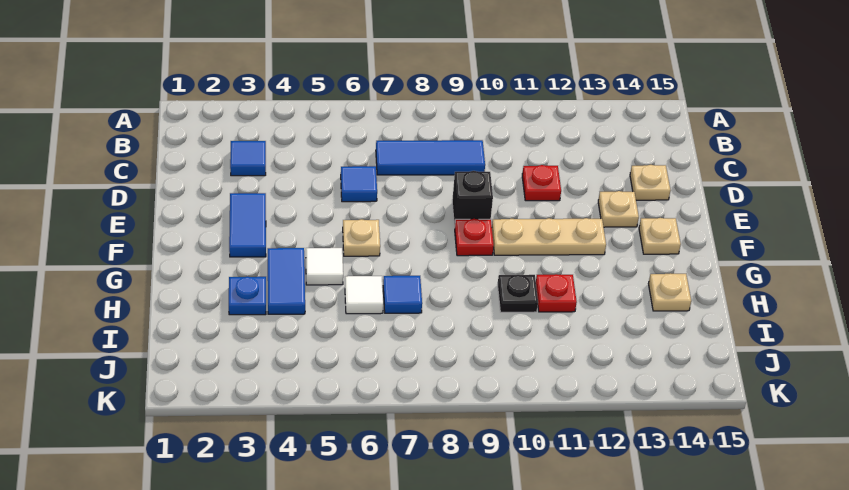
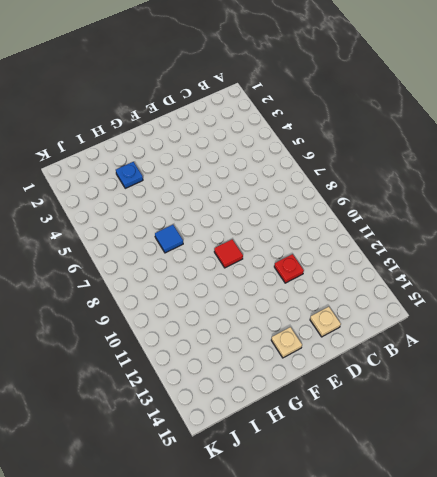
red 1x1 tile [214,239,243,268] -> red 1x1 plate [454,219,494,256]
none -> blue 1x1 tile [230,141,266,176]
none -> blue 1x3 tile [376,140,485,175]
none -> blue 1x1 tile [341,166,377,202]

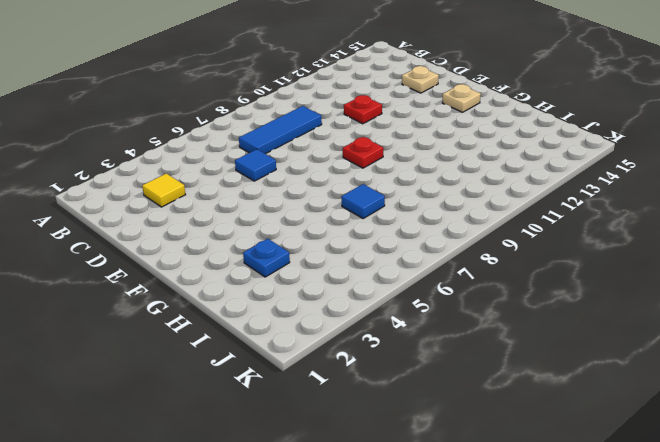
yellow 1x1 tile [142,173,185,207] -> blue 1x1 tile [230,141,266,176]
none -> blue 1x2 tile [229,193,266,257]
none -> black 1x1 brick [452,171,493,227]
none -> tan 1x1 plate [598,191,639,227]

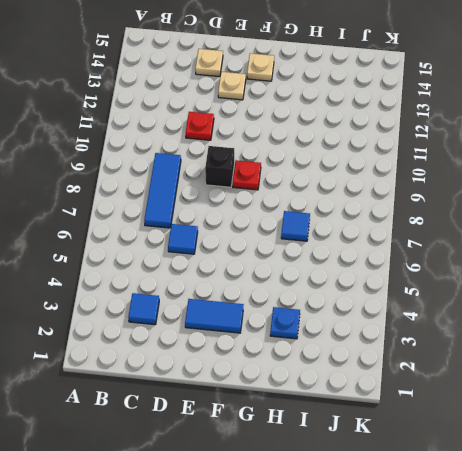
none -> tan 1x1 plate [343,219,380,256]
none -> tan 1x3 plate [492,218,606,255]
none -> blue 1x2 tile [268,248,305,314]

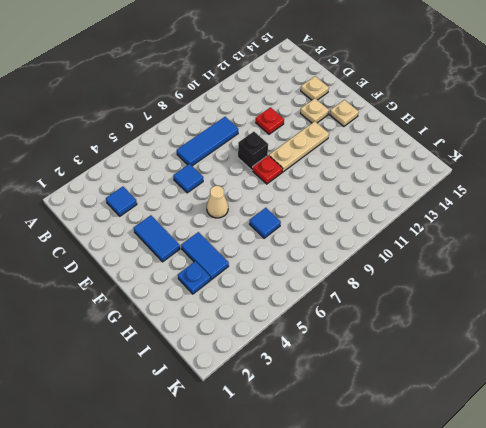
tan 1x1 cone [207,186,228,218] -> tan 1x1 plate [343,219,380,256]
none -> white 1x1 tile [306,248,343,285]
none -> white 1x1 tile [345,276,383,314]
none -> black 1x1 plate [498,275,538,312]

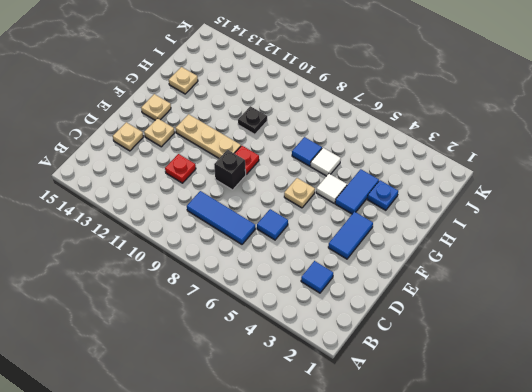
none -> red 1x1 plate [536,274,577,312]

